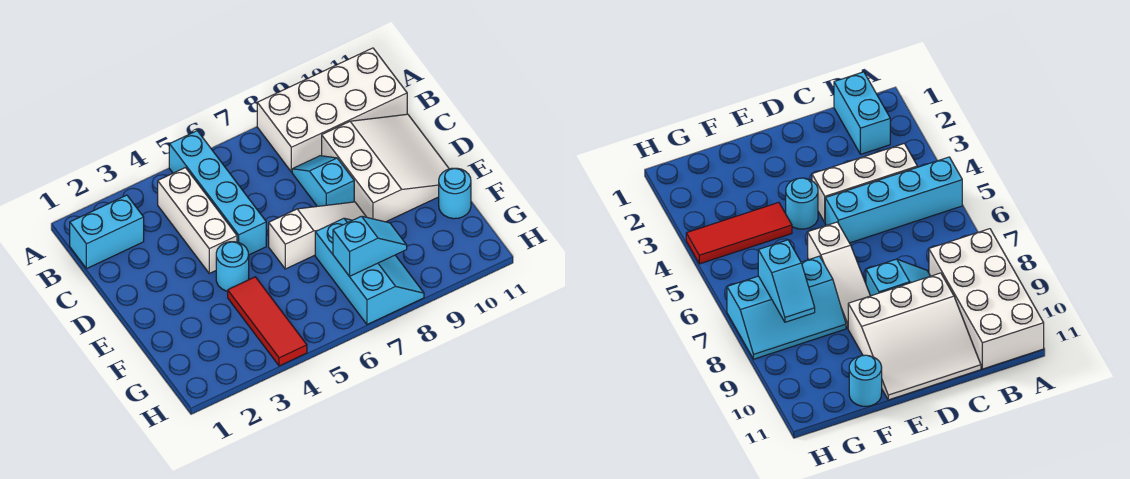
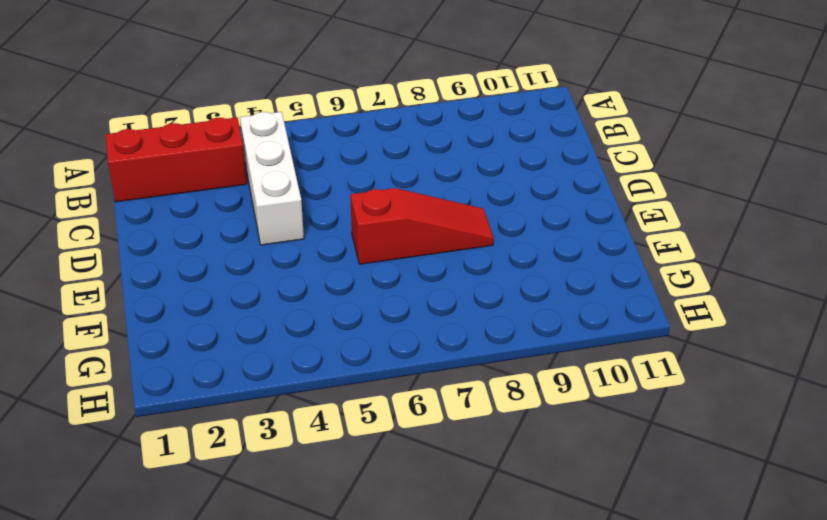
red 1x3 brick [105,117,247,202] -> cyan 1x2 brick [70,195,144,269]
red 1x3 slope [350,188,494,264] -> white 1x3 slope [269,202,366,269]
none -> cyan 1x4 brick [169,131,266,255]
none -> white 2x4 brick [257,48,407,172]
none -> cyan 1x2 slope [292,156,354,206]

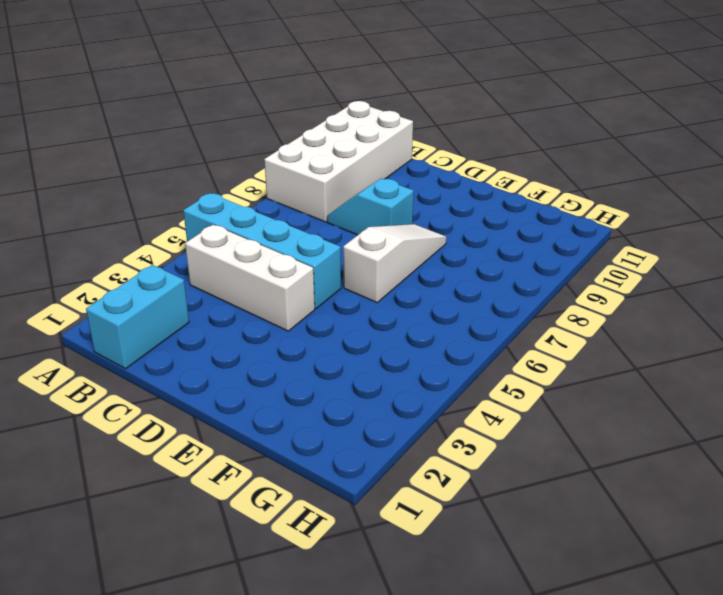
none -> white 3x3 slope [322,114,449,222]
none -> cyan 1x1 round brick [216,242,249,291]
none -> red 1x3 tile [228,277,307,366]

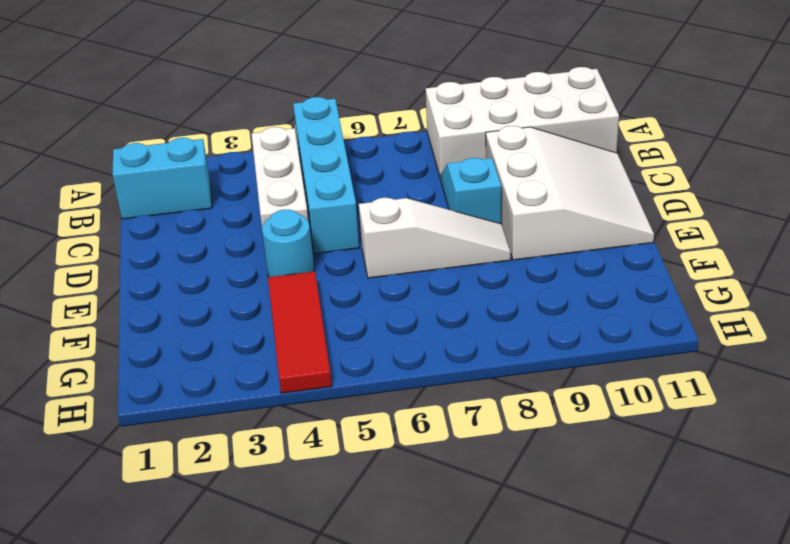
none -> cyan 2x3 slope [315,218,424,325]
none -> cyan 1x1 round brick [439,168,471,219]
none -> cyan 1x2 slope [333,216,407,276]

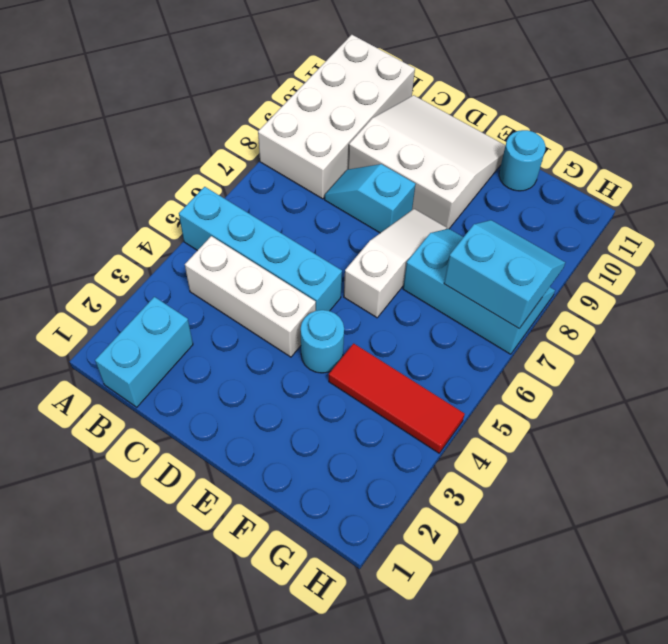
cyan 2x2 slope [444,220,565,328] -> cyan 1x2 slope [333,216,407,276]

